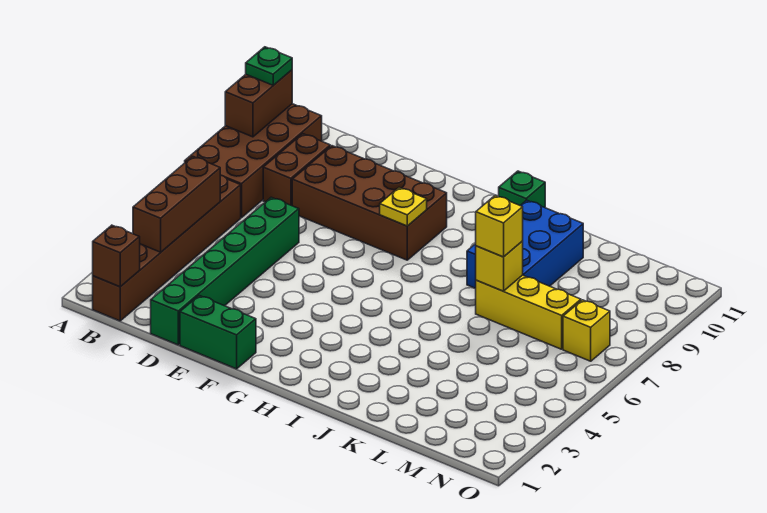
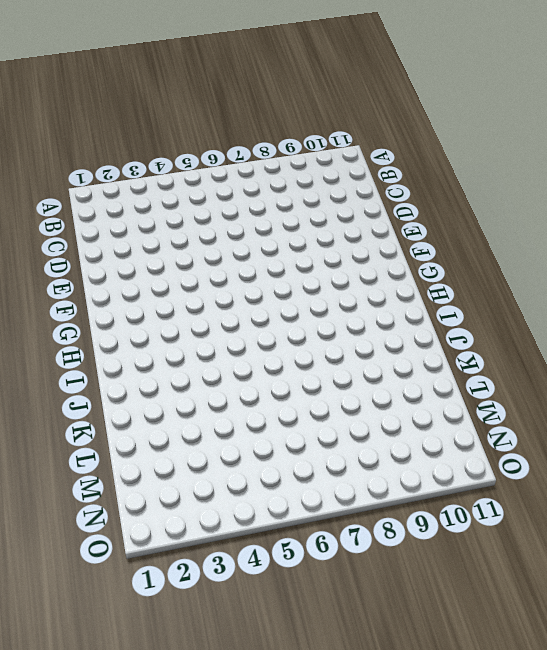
none -> brown 2x4 brick [185,104,322,218]
none -> brown 1x6 brick [93,175,241,321]
none -> brown 1x2 brick [263,134,330,206]

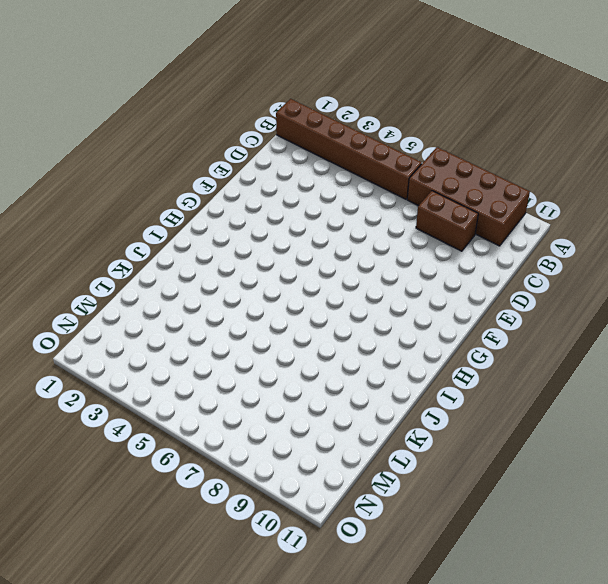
none -> green 1x6 brick [151,197,299,345]
none -> brown 2x4 brick [292,146,447,260]
none -> green 1x2 brick [180,296,256,369]

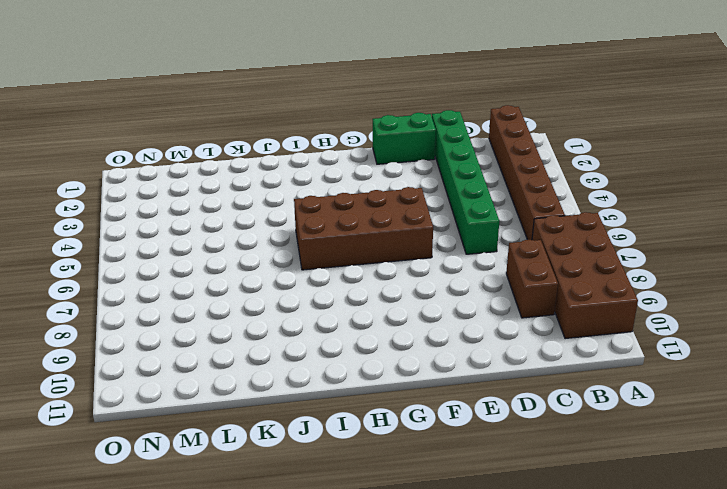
brown 2x4 brick [294,187,433,270] -> brown 2x4 brick moved to [292,146,447,260]
none -> green 1x1 brick [499,171,545,208]
none -> blue 2x3 brick [467,200,583,288]
none -> yellow 1x3 brick [475,275,581,349]

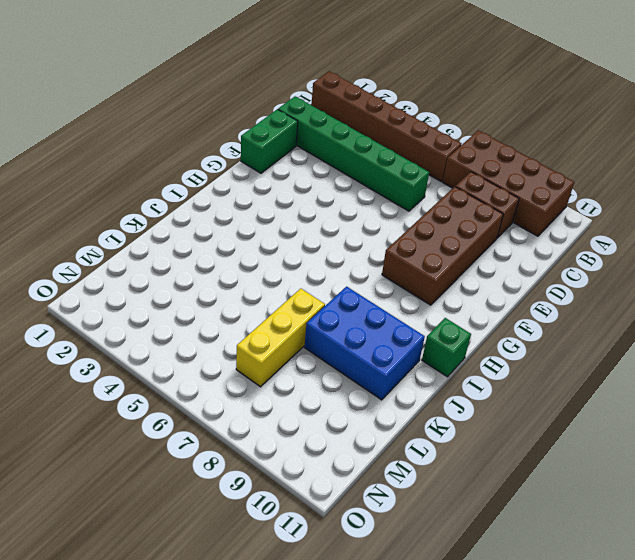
none -> yellow 1x1 brick [563,300,610,361]
none -> brown 1x2 brick [225,70,292,137]
none -> brown 1x1 brick [93,225,140,287]

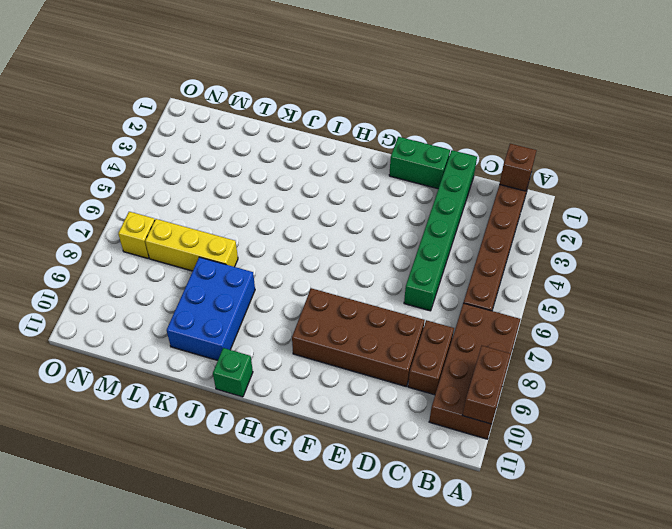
none -> brown 1x3 brick [133,156,220,252]
none -> yellow 1x1 plate [380,188,427,226]
none -> yellow 1x1 brick [476,241,523,291]

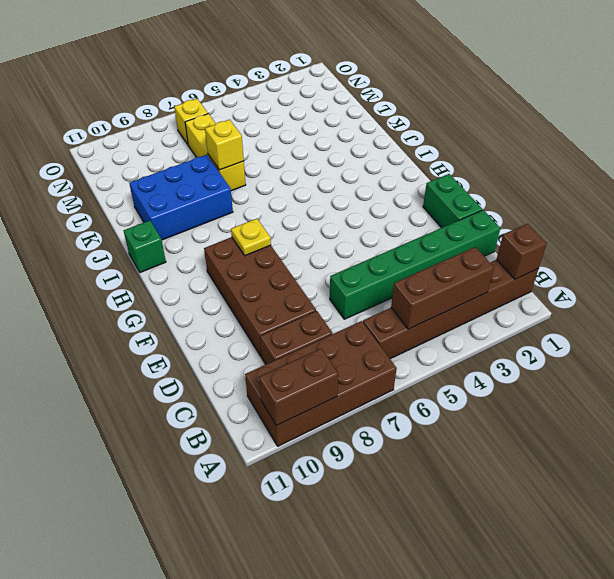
none -> green 1x1 plate [246,47,292,85]
none -> yellow 1x1 brick [476,195,523,257]

